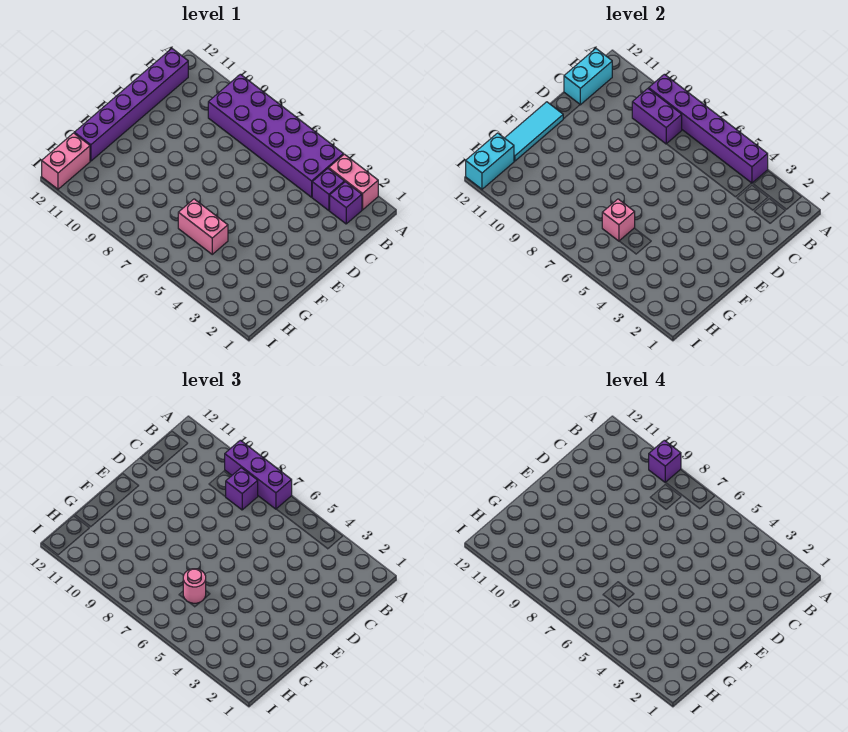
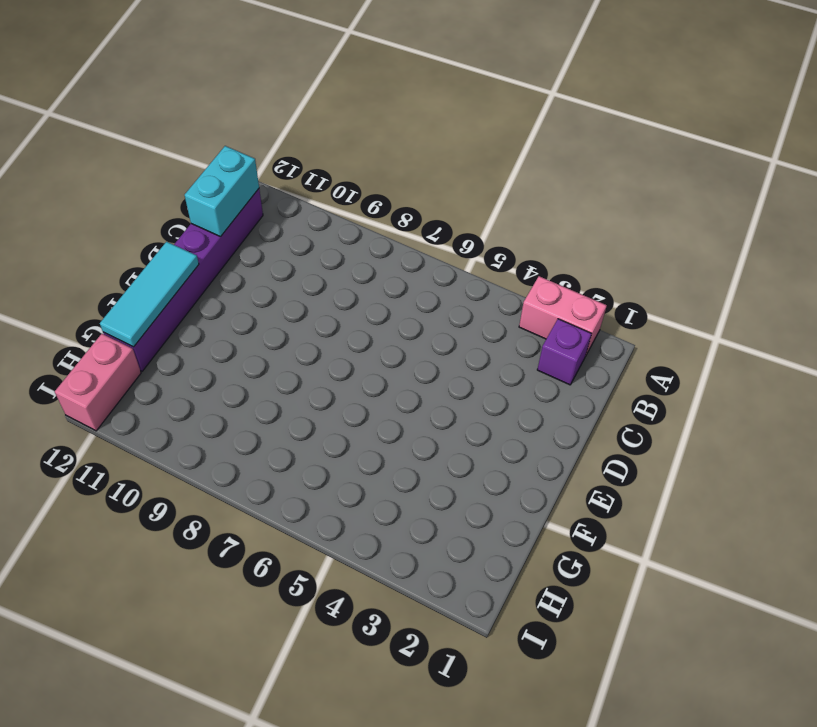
none -> purple 2x6 brick [208,74,344,197]
none -> purple 1x1 brick [312,169,344,211]
none -> pink 1x2 brick [178,199,228,254]

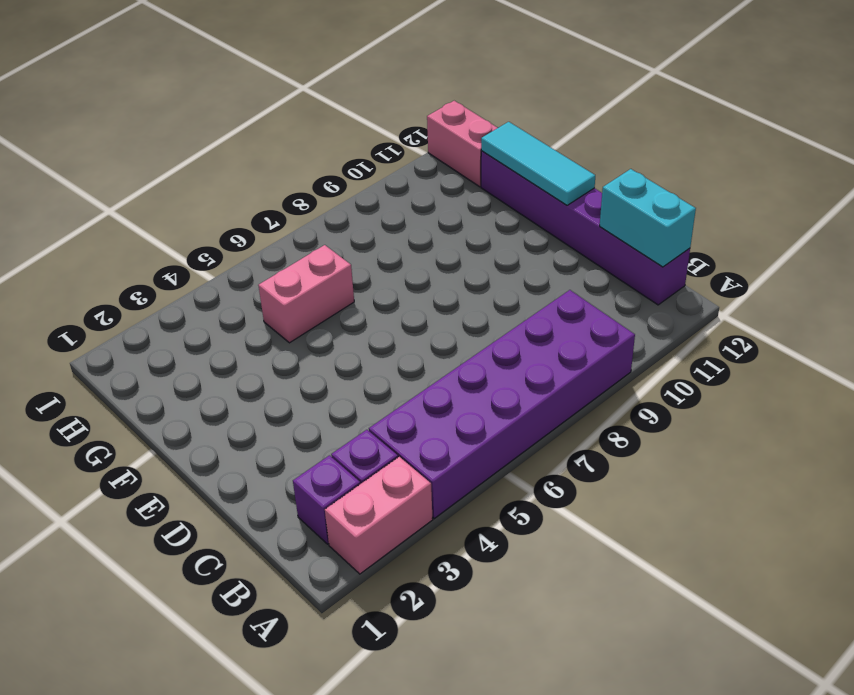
none -> purple 1x6 brick [649,74,768,183]
none -> purple 1x2 brick [632,89,682,144]
none -> pink 1x1 brick [602,199,635,241]

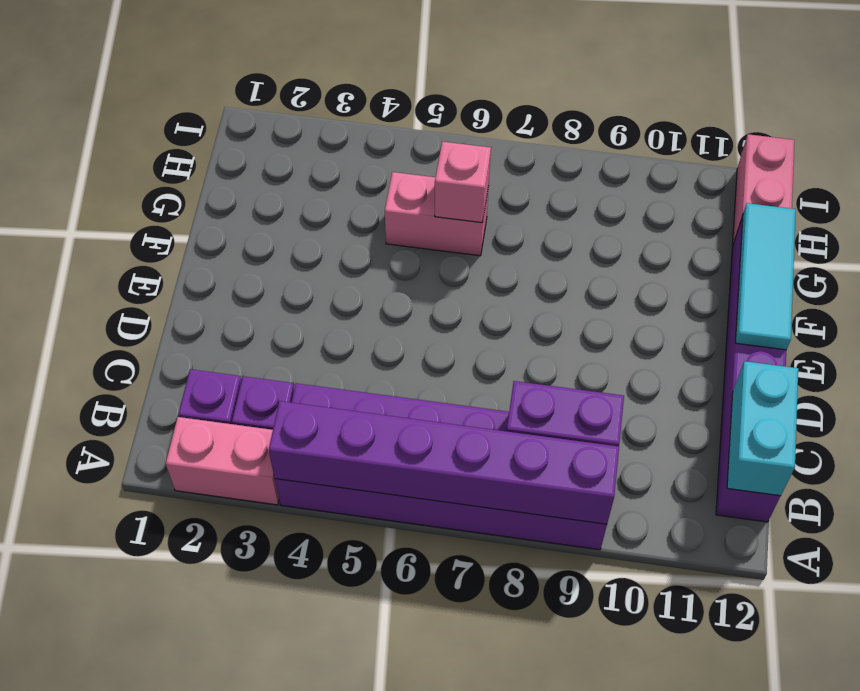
none -> cyan 1x2 brick [466,133,514,189]
none -> purple 1x3 brick [225,440,292,509]
none -> purple 1x1 brick [226,468,258,510]

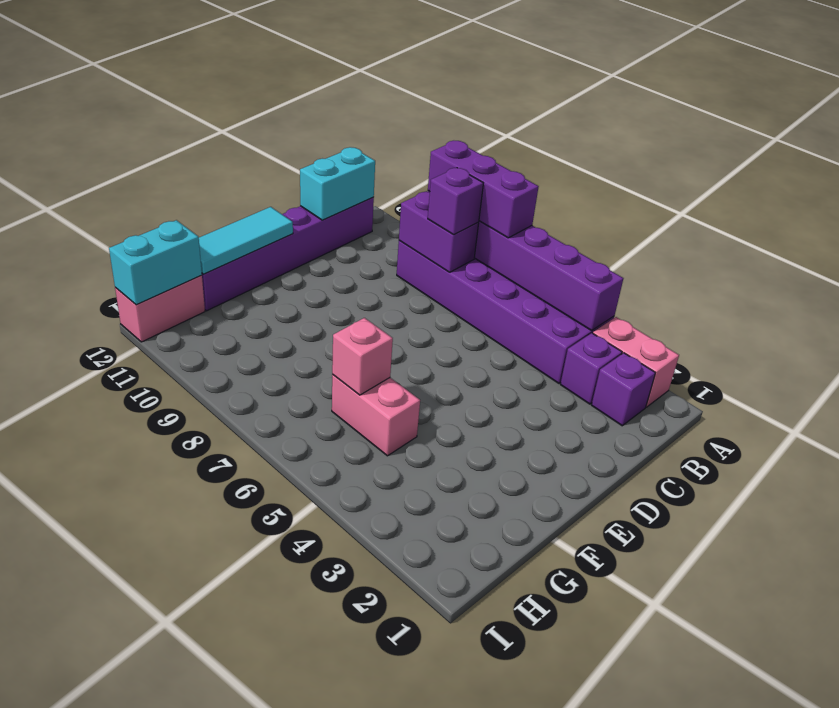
none -> pink 1x1 round brick [183,569,206,603]
none -> purple 1x1 brick [649,440,681,482]

